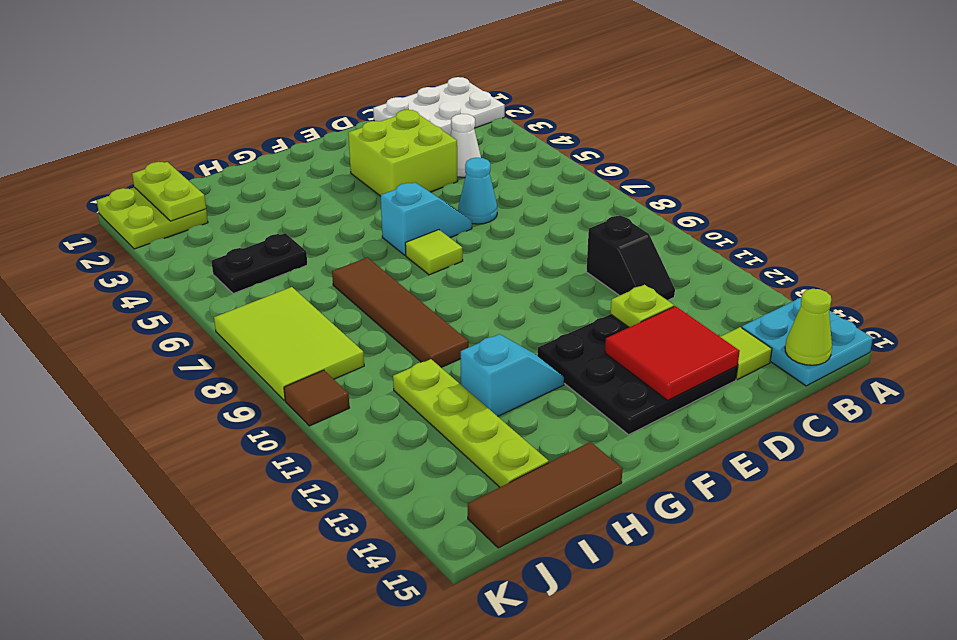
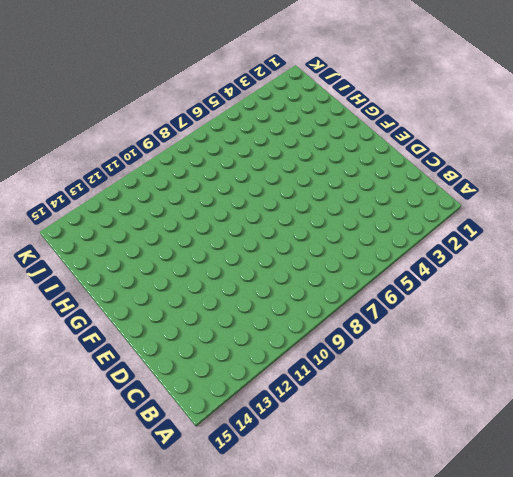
none -> white 2x3 plate [373,77,505,135]
none -> cyan 2x2 plate [742,298,873,386]
none -> white 1x1 cone [450,114,481,177]

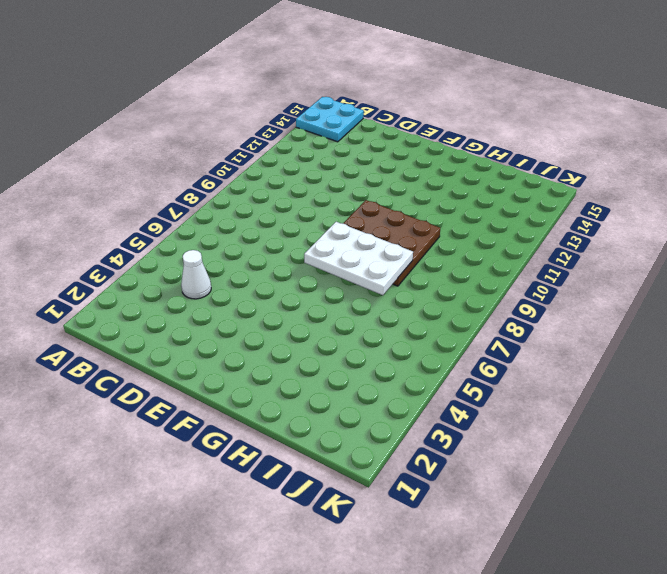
white 2x3 plate [304,222,413,295] -> white 2x3 plate moved to [373,77,505,135]
brown 3x3 plate [343,200,440,286] -> brown 1x4 tile [332,257,469,367]
none -> black 1x2 slope [586,215,675,300]
none -> lime 1x1 tile [721,327,772,379]
none -> lime 2x2 brick [348,110,458,196]

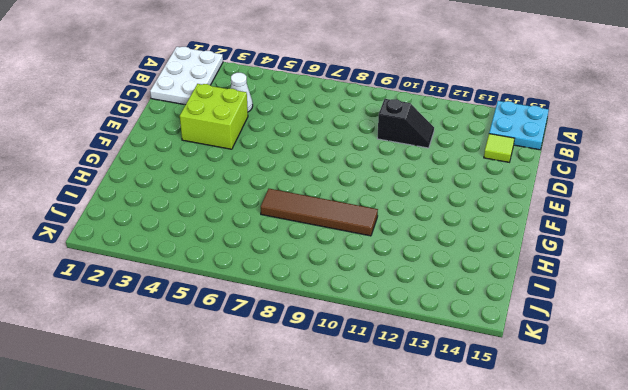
none -> cyan 1x1 cone [458,158,497,224]
none -> black 3x3 plate [538,314,738,435]
none -> cyan 1x2 slope [381,182,472,255]

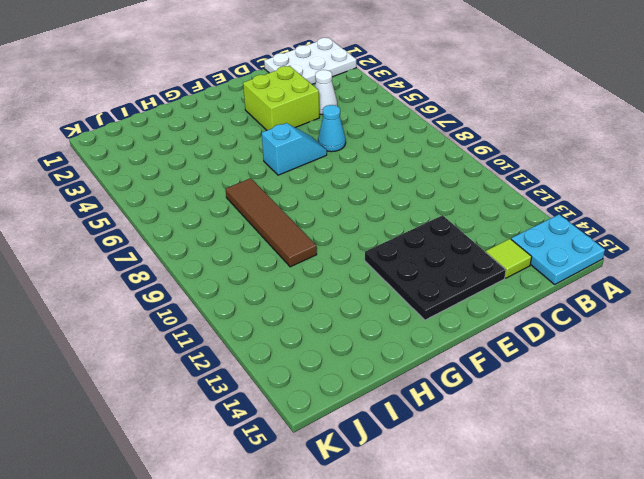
none -> black 1x2 slope [586,215,675,300]
none -> lime 1x1 tile [405,230,463,275]
none -> cyan 1x2 slope [461,334,564,416]

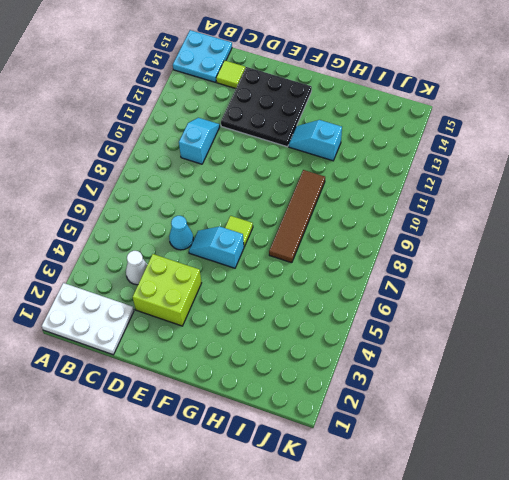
cyan 1x2 slope [179,118,220,164] -> black 1x2 slope [586,215,675,300]
none -> brown 1x3 tile [468,442,623,548]
none -> black 1x2 plate [211,233,307,294]
none -> lime 1x4 plate [393,359,549,487]

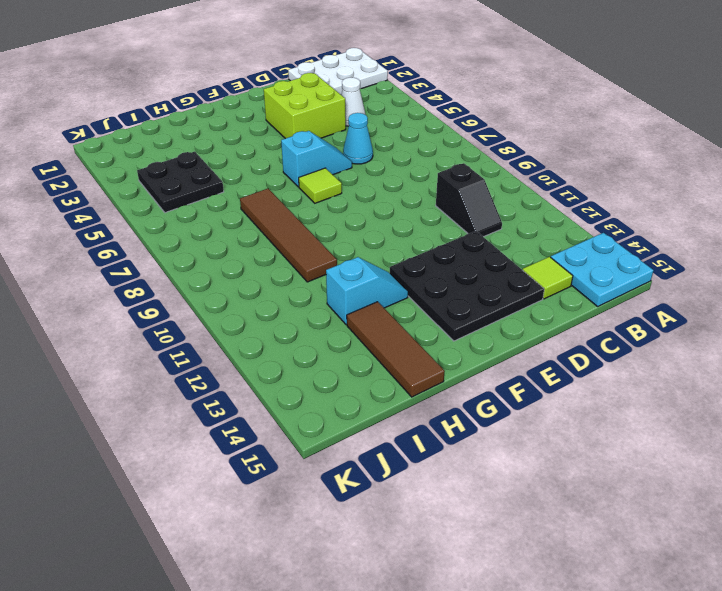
brown 1x3 tile [347,302,445,397] -> brown 1x3 tile turned to [468,442,623,548]
black 2x2 plate [137,152,224,213] -> black 1x2 plate [211,233,307,294]
none -> lime 1x4 plate [393,359,549,487]
none -> lime 2x2 plate [97,187,208,249]
none -> lime 2x3 tile [214,287,364,401]

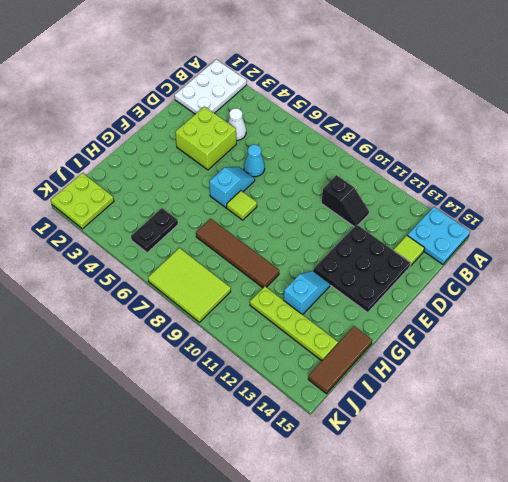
none -> brown 1x1 tile [284,370,349,426]
none -> lime 1x1 cone [785,289,832,365]
none -> lime 1x1 plate [610,285,674,327]

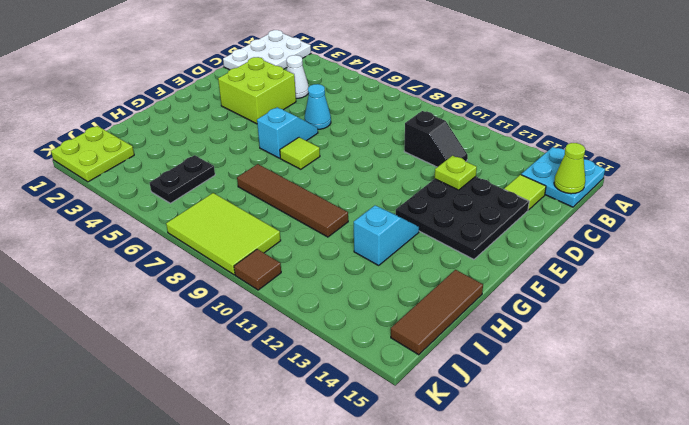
none -> lime 1x4 plate [393,359,549,487]
none -> red 2x2 tile [605,306,740,400]
none -> lime 1x2 plate [132,162,206,221]

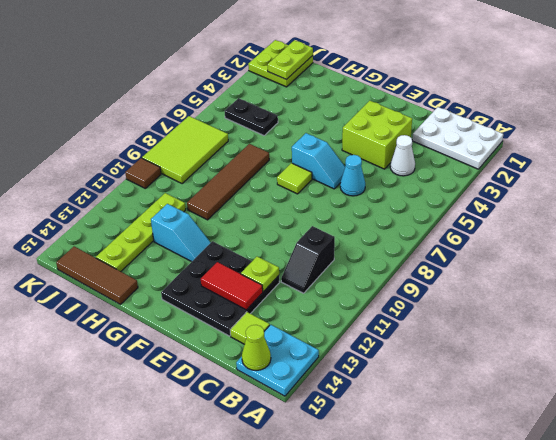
red 1x2 tile [201,262,263,310] -> red 2x2 tile [605,306,740,400]

